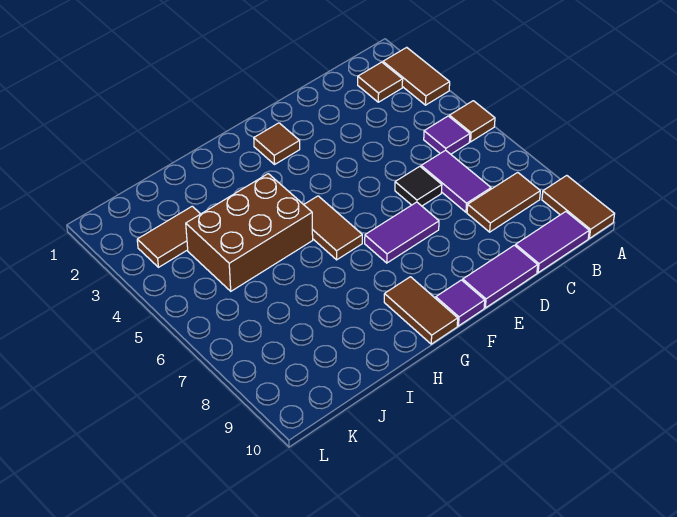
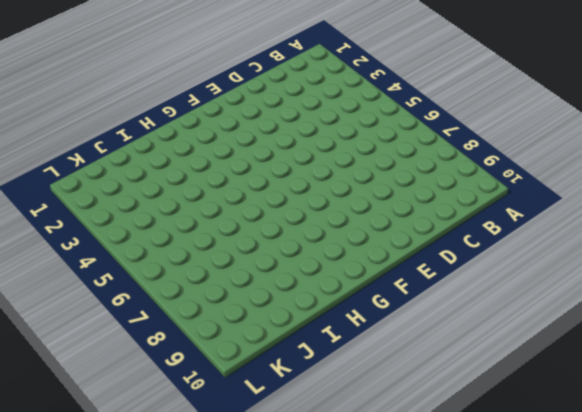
none -> brown 1x2 tile [383,47,450,105]
none -> brown 1x1 tile [449,101,495,142]
none -> brown 1x2 tile [542,176,614,238]

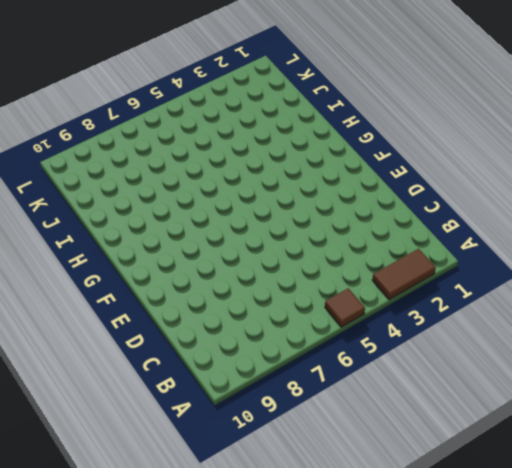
none -> brown 1x2 tile [542,176,614,238]
none -> brown 1x1 tile [358,62,403,102]
none -> purple 1x1 tile [424,116,470,154]

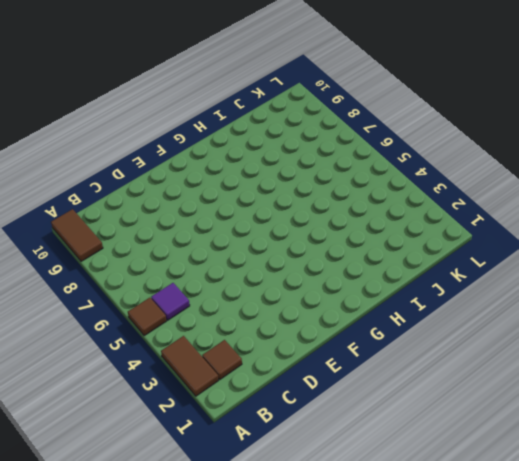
none -> brown 1x2 tile [467,172,540,232]
none -> purple 1x2 tile [516,212,589,273]
none -> purple 1x2 tile [421,150,491,212]

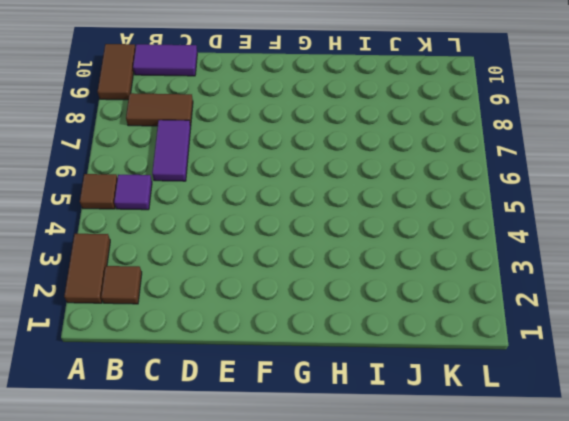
none -> black 1x1 tile [395,166,442,206]
none -> purple 1x2 tile [463,245,538,308]
none -> purple 1x2 tile [365,202,439,263]

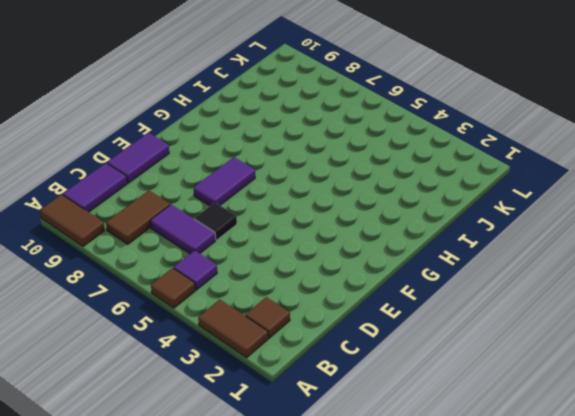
none -> brown 1x1 tile [254,123,300,164]
none -> purple 1x1 tile [436,280,485,326]
none -> brown 1x2 tile [304,196,362,260]

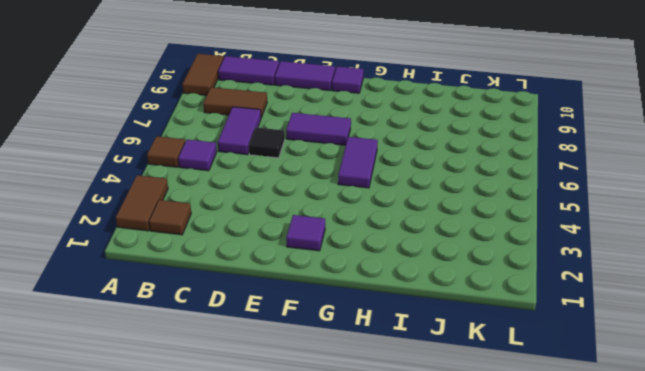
purple 1x1 tile [286,215,325,251] -> brown 1x1 tile [254,123,300,164]
purple 1x2 tile [338,137,378,188] -> brown 1x2 tile [304,196,362,260]
none -> brown 1x2 tile [384,277,458,344]
none -> brown 2x3 brick [186,174,313,291]
none -> brown 1x2 tile [137,206,200,267]

